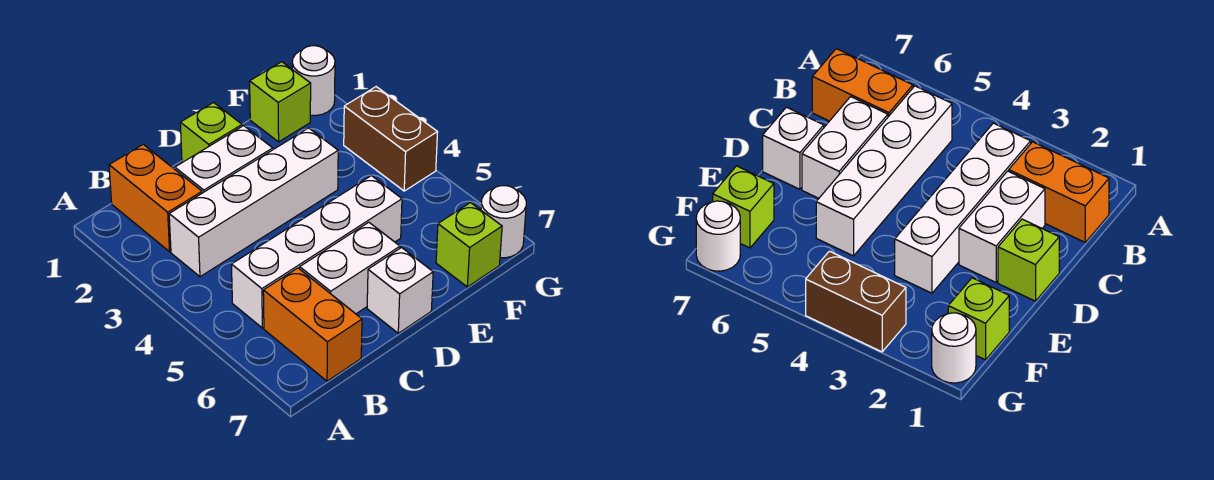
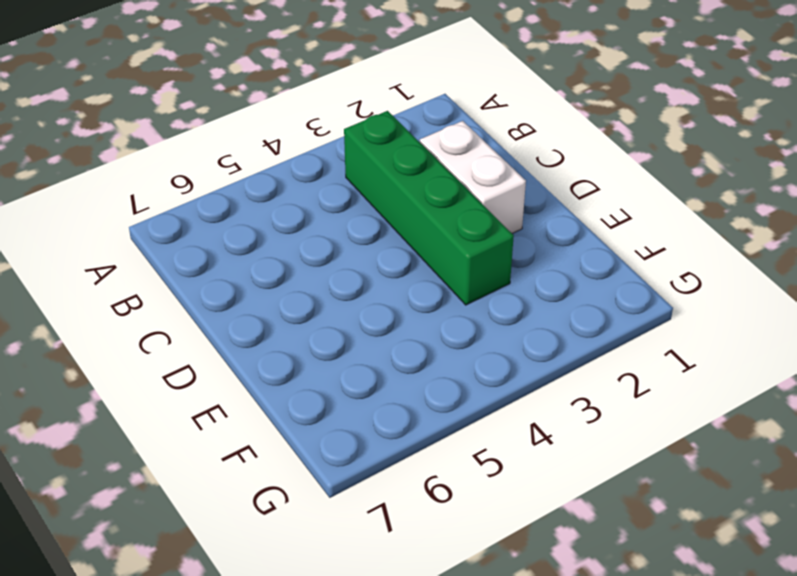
green 1x4 brick [344,111,514,305] -> white 1x4 brick [169,128,338,277]
none -> orange 1x2 brick [109,144,202,252]
none -> white 1x4 brick [231,176,402,328]
none -> orange 1x2 brick [263,268,362,381]

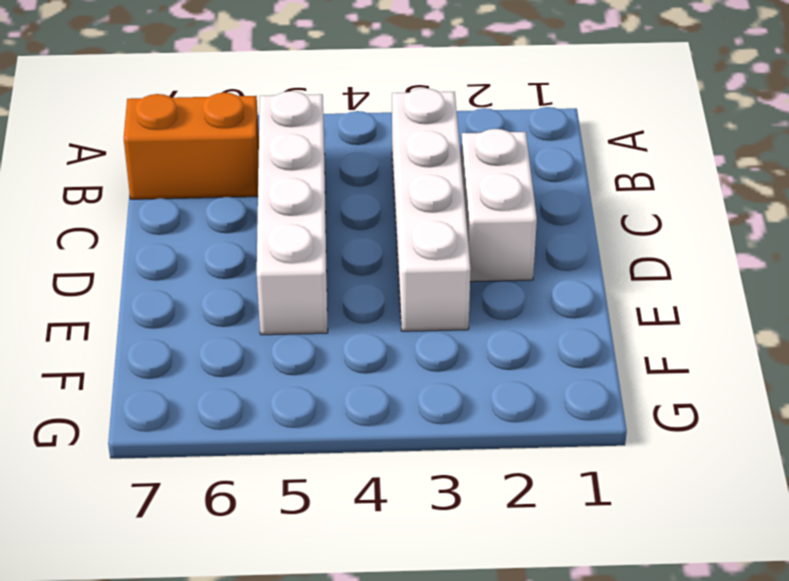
none -> orange 1x2 brick [109,144,202,252]
none -> white 1x2 brick [300,222,400,314]
none -> lime 1x1 brick [180,103,242,162]

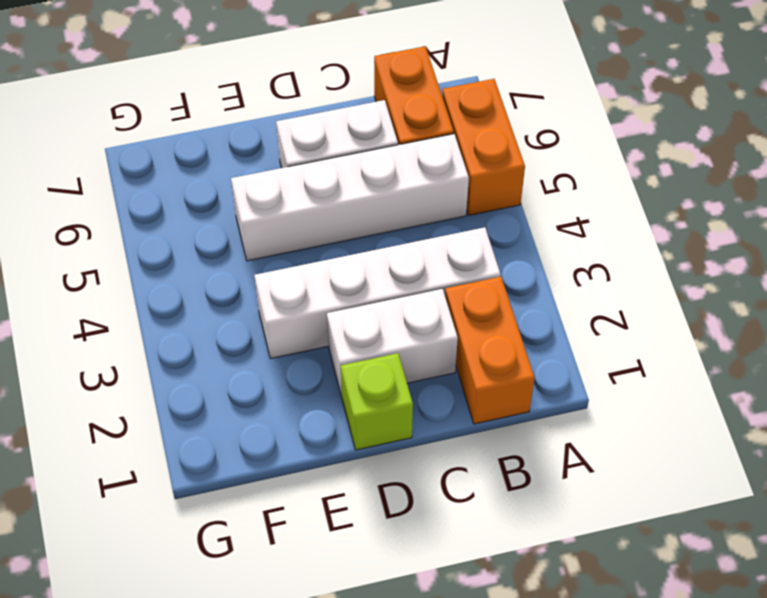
orange 1x2 brick [442,79,525,215] -> none
none -> white 1x1 brick [367,248,433,333]
none -> lime 1x1 brick [250,62,311,142]
none -> lime 1x1 brick [436,203,502,287]

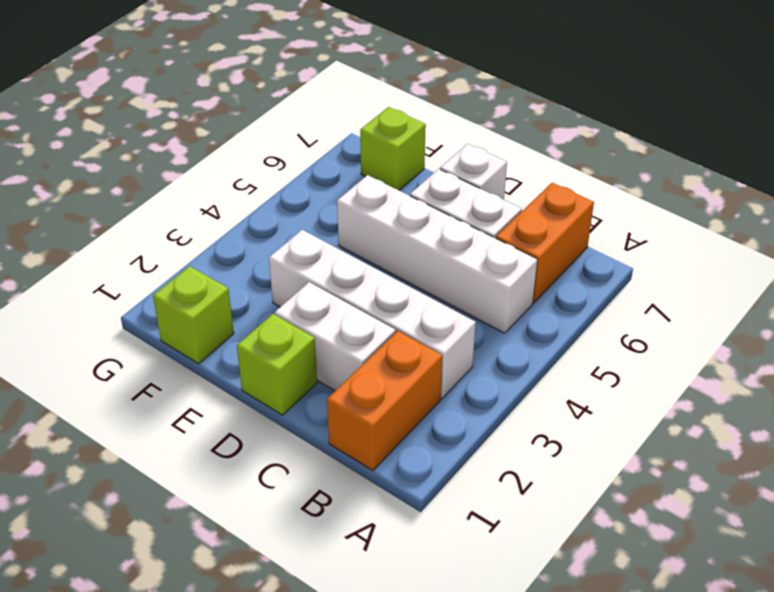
none -> white 1x1 round brick [292,46,335,116]
none -> brown 1x2 brick [344,87,438,191]
none -> white 1x1 round brick [481,186,526,258]

